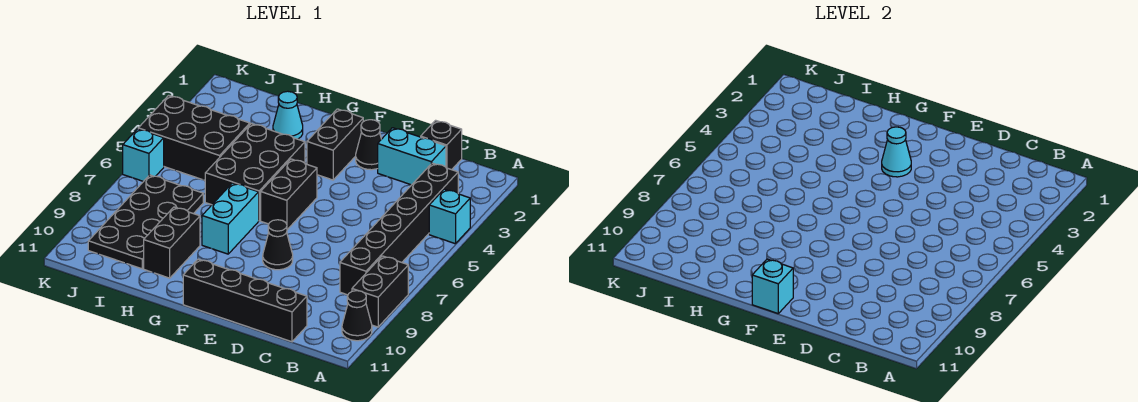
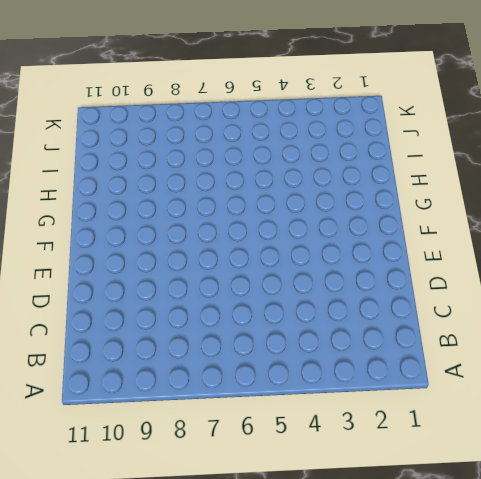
none -> cyan 1x1 brick [429,189,470,244]
none -> black 1x2 brick [352,256,408,327]
none -> black 1x1 cone [342,291,372,341]

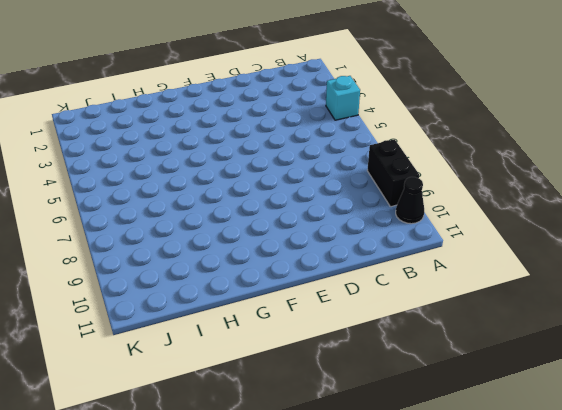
none -> black 1x6 brick [340,163,458,295]
none -> black 1x1 brick [421,120,462,170]
none -> cyan 1x2 brick [378,128,446,185]

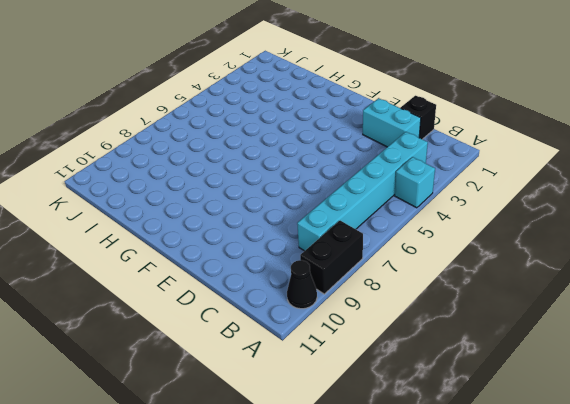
cyan 1x6 brick [297,132,428,251] -> black 1x6 brick [340,163,458,295]
none -> black 1x4 brick [183,259,307,342]
none -> black 1x1 cone [356,120,381,170]
none -> black 1x1 cone [263,220,293,270]

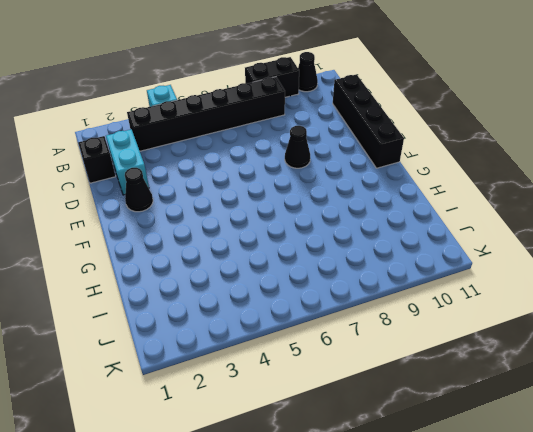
none -> black 1x2 brick [307,109,363,180]
none -> black 1x2 brick [261,159,317,230]
none -> black 2x3 brick [205,124,305,221]

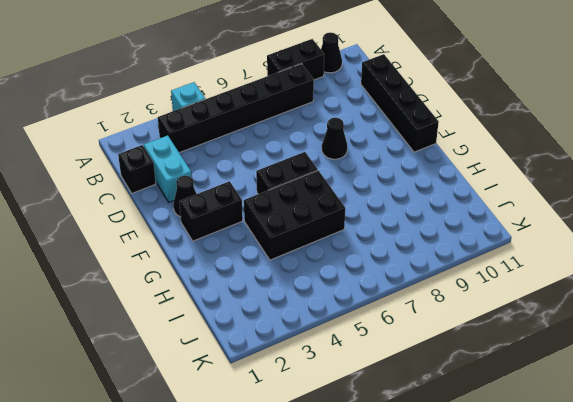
none -> cyan 1x2 brick [202,183,259,254]
none -> cyan 1x1 cone [273,91,303,139]
none -> black 1x2 brick [144,207,200,278]

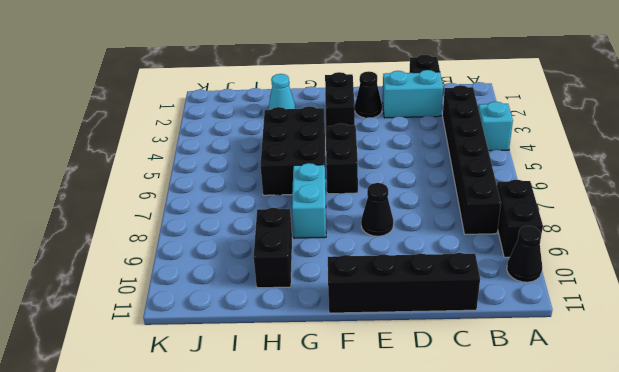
none -> black 2x3 brick [138,95,250,180]
none -> black 2x4 plate [88,175,203,269]
none -> cyan 1x1 brick [123,129,164,182]

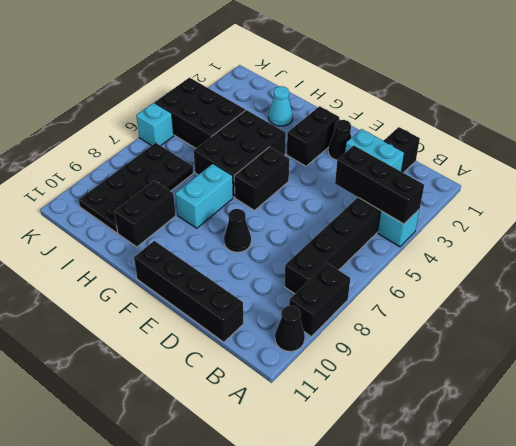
black 1x3 brick [335,146,424,224] -> none
none -> cyan 1x1 cone [882,127,911,177]
none -> cyan 1x1 brick [752,259,793,313]

